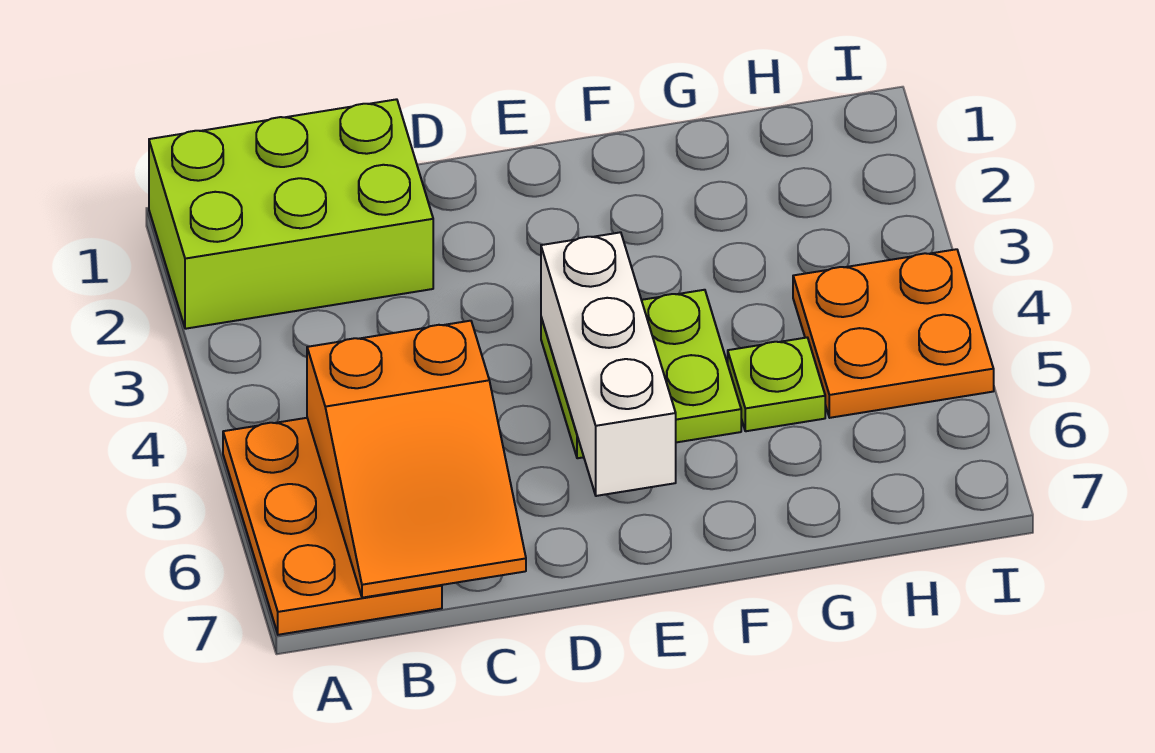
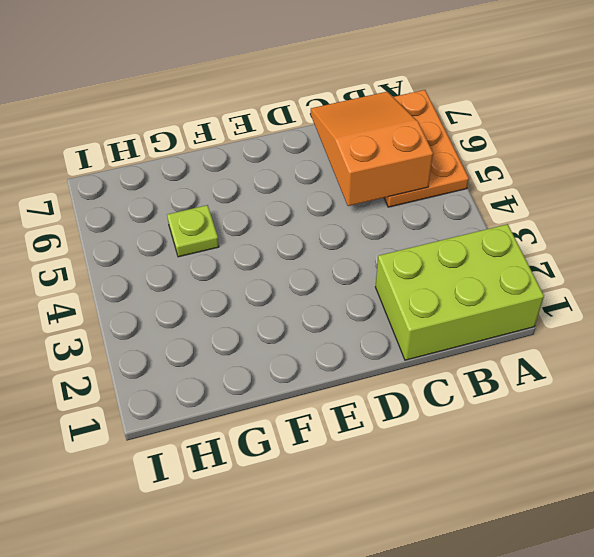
none -> lime 2x2 plate [541,290,741,458]
none -> orange 2x2 plate [793,249,994,418]

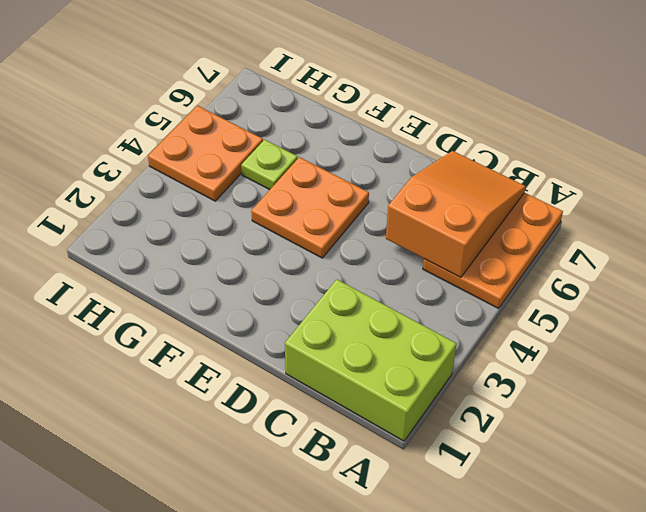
orange 2x2 plate [251,157,369,258] -> lime 2x2 plate [541,290,741,458]
none -> white 1x3 brick [541,232,676,496]

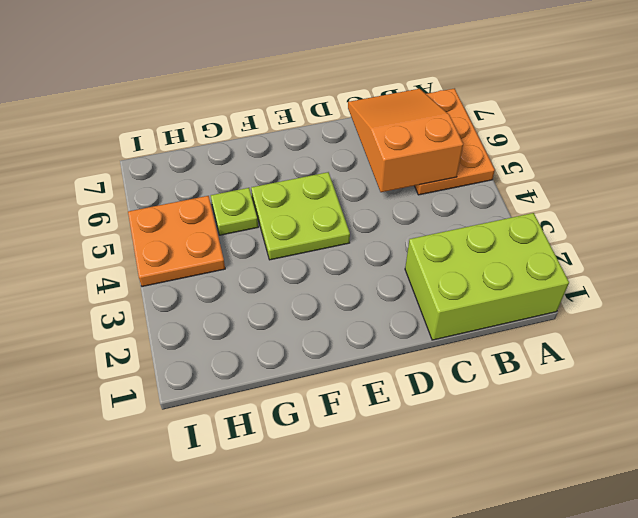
none -> white 1x3 brick [541,232,676,496]

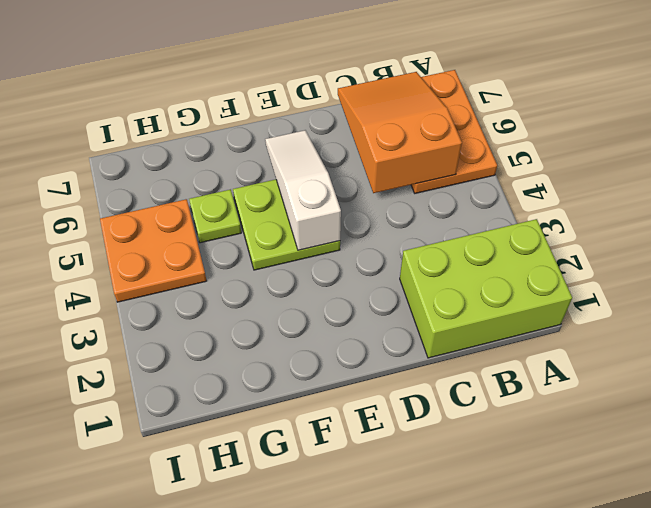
white 1x3 slope [265,130,341,250] -> white 1x3 brick [541,232,676,496]

